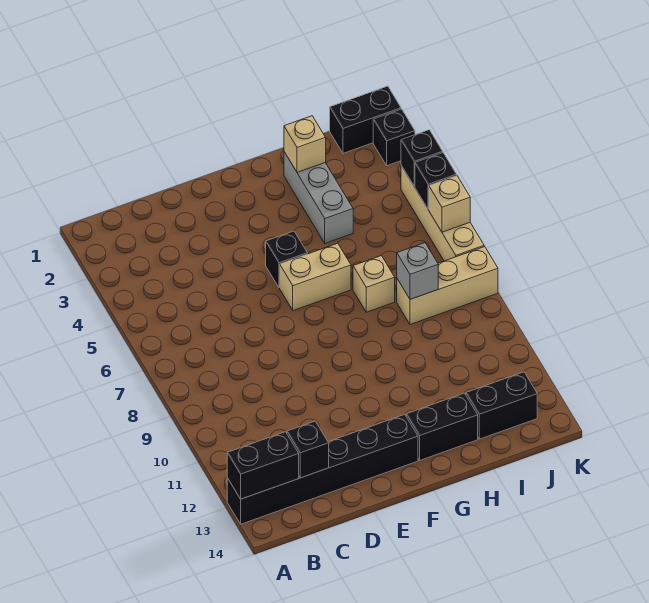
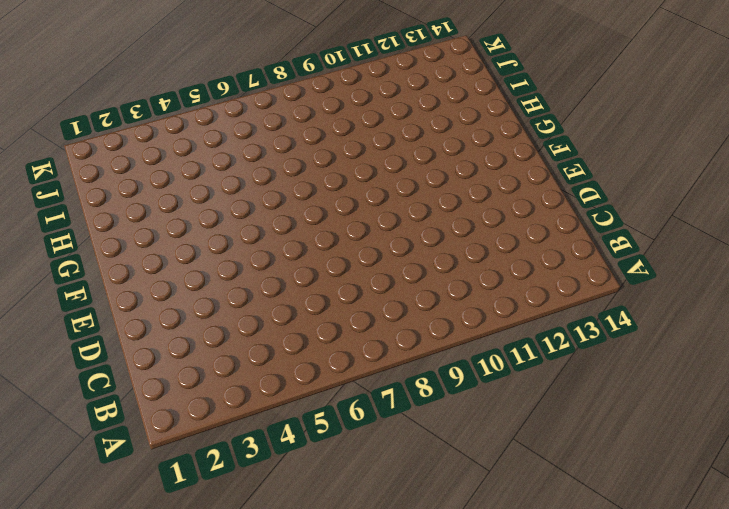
none -> black 1x6 brick [227,414,418,524]
none -> black 1x1 brick [266,231,307,288]
none -> tan 1x2 brick [280,243,351,311]

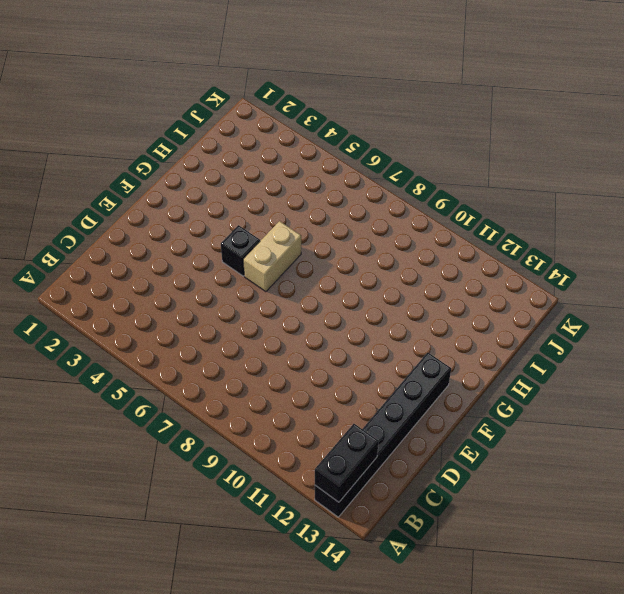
none -> black 1x2 brick [406,393,478,460]
none -> grey 1x3 brick [284,152,353,243]
none -> tan 1x1 brick [353,256,395,312]

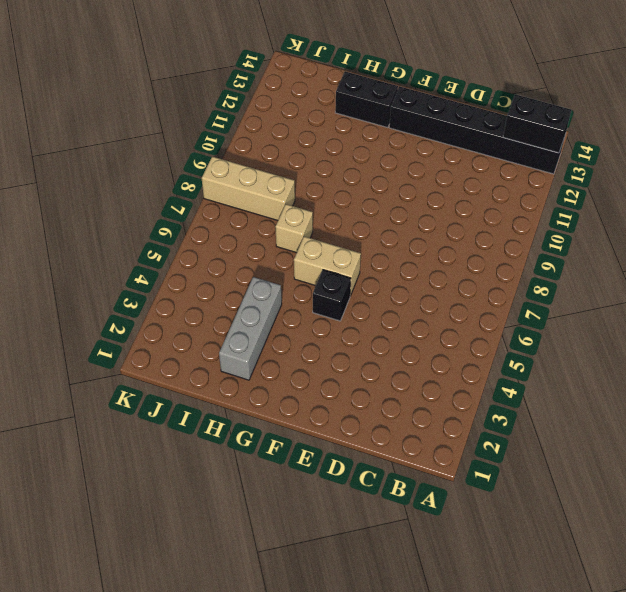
none -> black 1x2 brick [466,372,537,439]
none -> black 1x2 brick [330,86,401,153]
none -> black 1x1 brick [373,109,415,166]

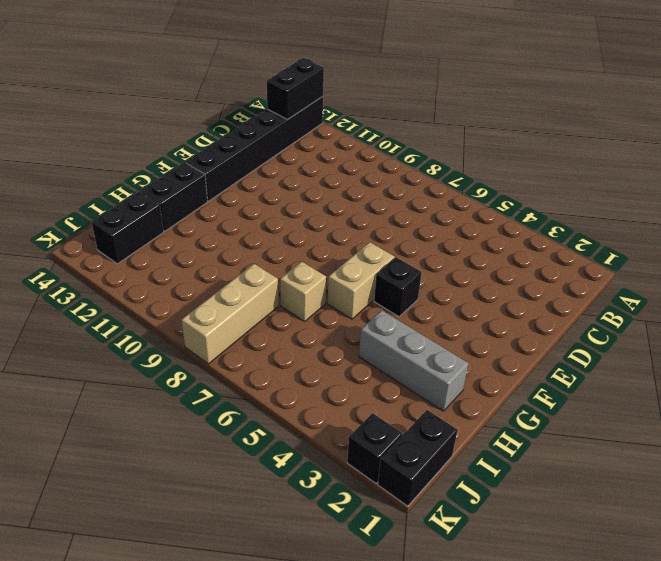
none -> tan 1x4 brick [401,166,484,261]
none -> black 1x1 brick [287,421,329,478]
none -> tan 1x1 brick [284,116,326,172]

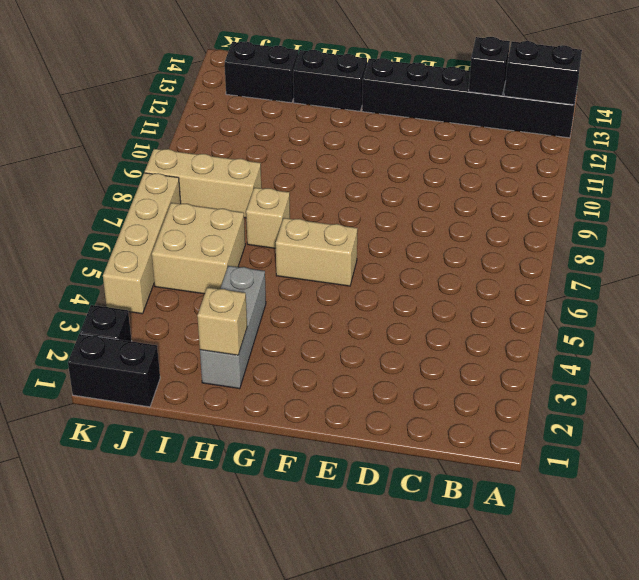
tan 2x2 brick [152,203,245,294] -> none
none -> black 1x1 brick [266,231,307,288]
none -> grey 1x1 brick [397,243,438,299]
none -> black 1x1 brick [401,130,443,186]

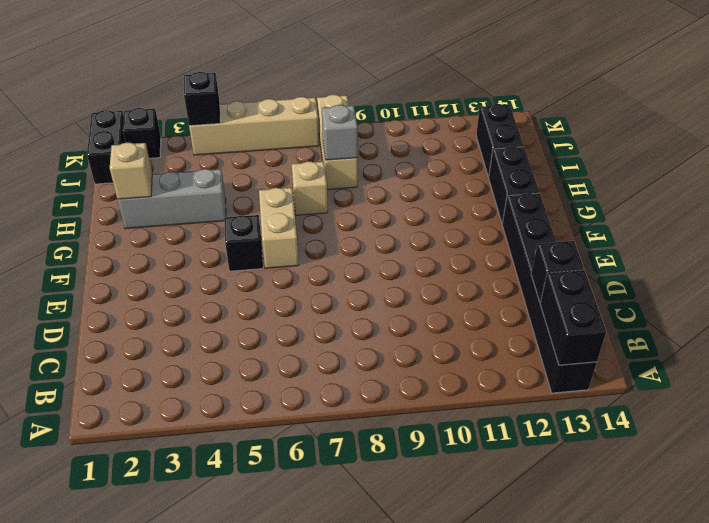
none -> black 1x1 brick [415,153,457,209]
none -> tan 1x1 brick [429,176,470,232]

